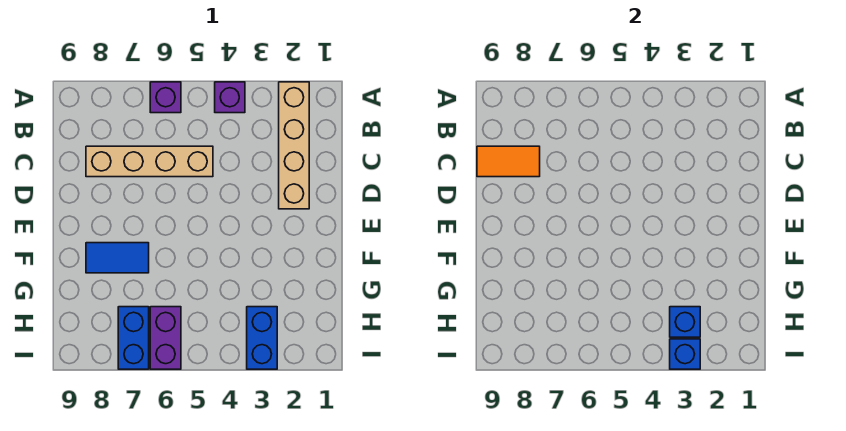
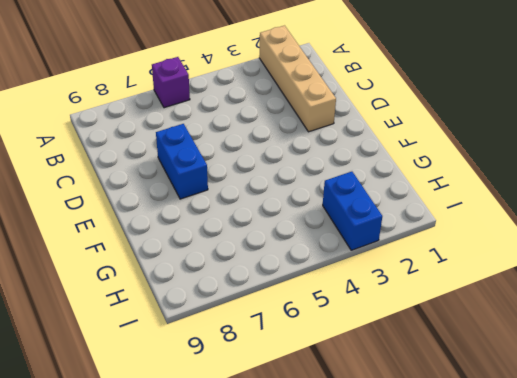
blue 1x2 brick [156,124,208,199] -> blue 1x2 brick moved to [118,307,149,369]
none -> purple 1x1 brick [215,82,245,113]
none -> tan 1x4 brick [86,146,213,177]

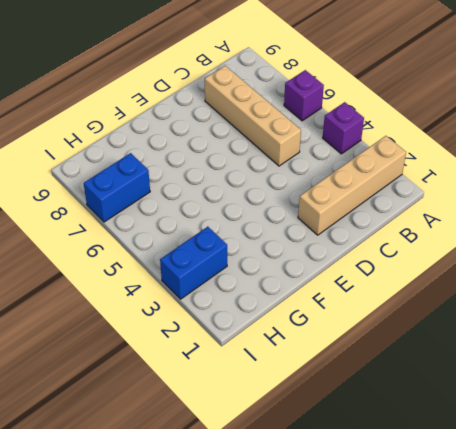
none -> blue 1x2 tile [86,243,149,273]
none -> purple 1x2 brick [150,307,181,369]

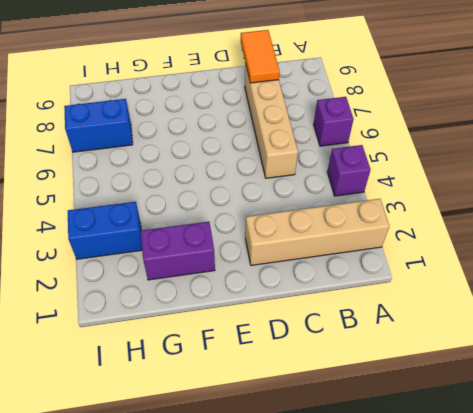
purple 1x2 brick [141,222,215,280] -> purple 1x2 brick moved to [150,307,181,369]
none -> blue 1x2 tile [86,243,149,273]
none -> blue 1x1 brick [670,307,700,337]

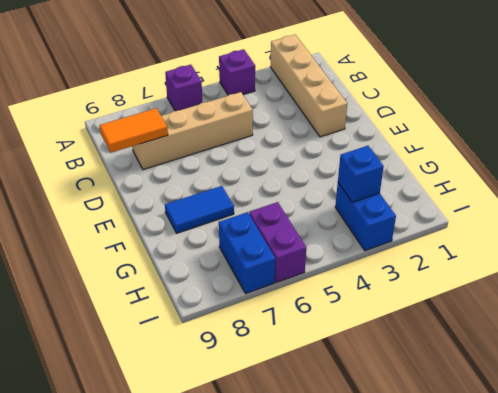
none -> blue 1x1 brick [670,339,700,369]

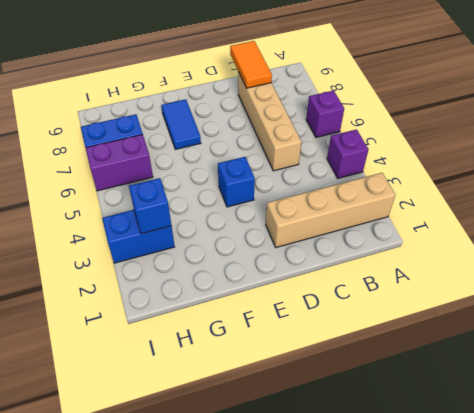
blue 1x1 brick [218,157,255,207] -> blue 1x1 brick moved to [670,339,700,369]

